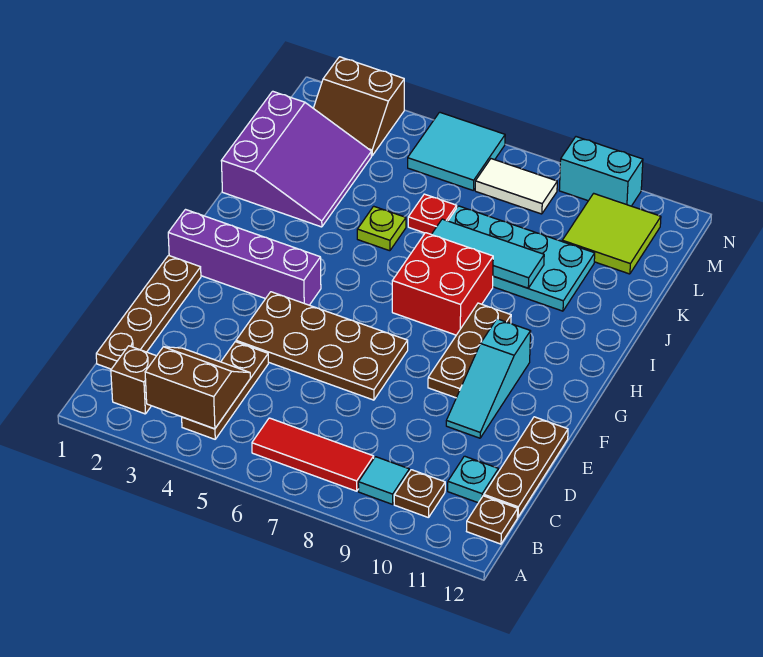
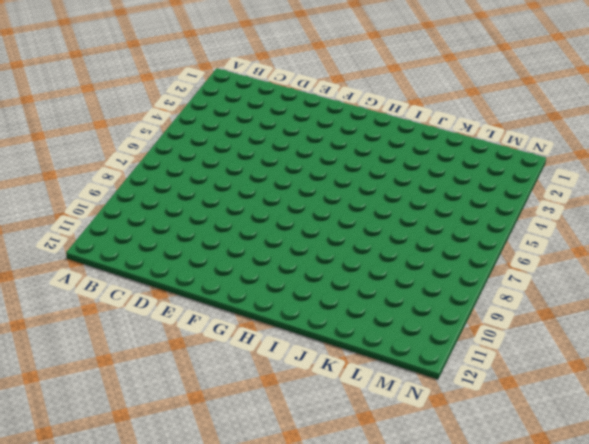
none -> brown 1x1 brick [111,346,156,414]
none -> brown 1x3 plate [182,342,268,439]
none -> red 1x3 tile [252,418,374,491]

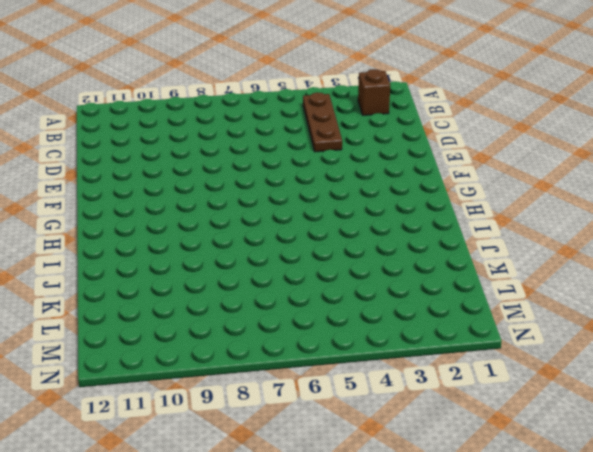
none -> red 1x3 tile [252,418,374,491]
none -> cyan 1x1 tile [358,457,409,504]
none -> brown 1x1 plate [394,470,445,518]

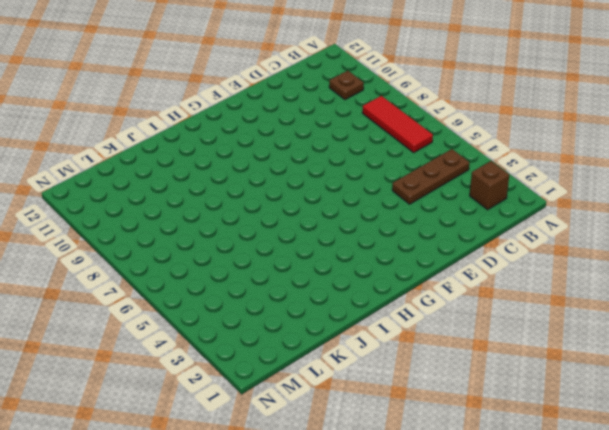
none -> cyan 1x1 tile [358,457,409,504]
none -> brown 1x1 plate [467,496,518,544]
none -> brown 1x4 plate [96,255,201,369]

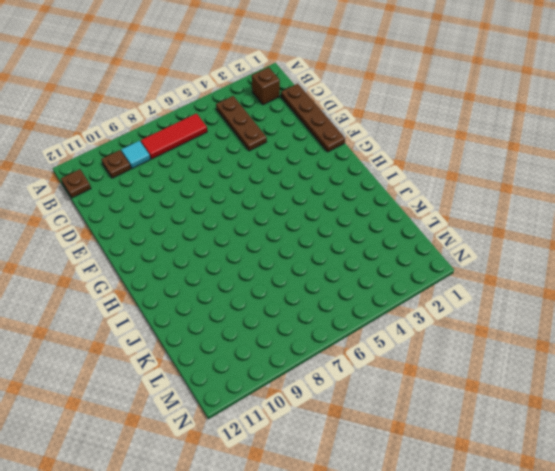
none -> cyan 1x1 plate [448,456,498,503]
none -> brown 1x3 plate [484,417,568,517]
none -> brown 2x4 plate [236,292,408,400]

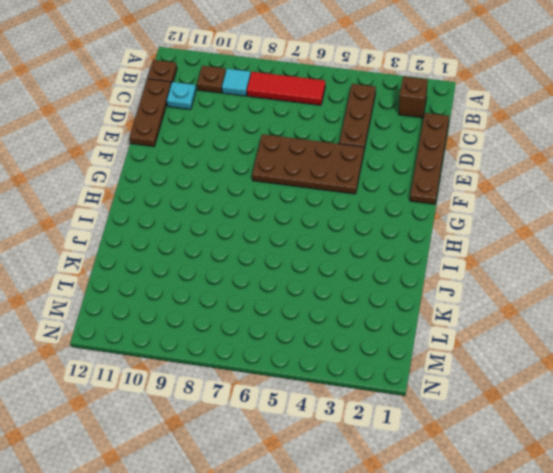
none -> cyan 1x3 slope [446,319,531,438]
none -> brown 1x3 plate [428,303,511,398]
none -> purple 1x4 brick [168,210,321,305]

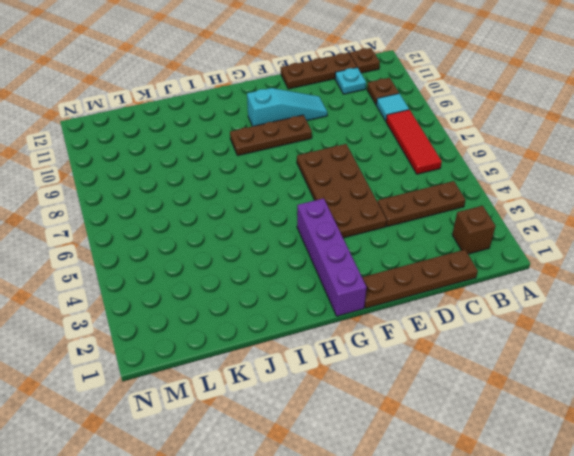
none -> red 2x2 brick [392,233,493,335]
none -> purple 3x3 slope [221,91,371,227]
none -> lime 1x1 plate [357,206,406,251]

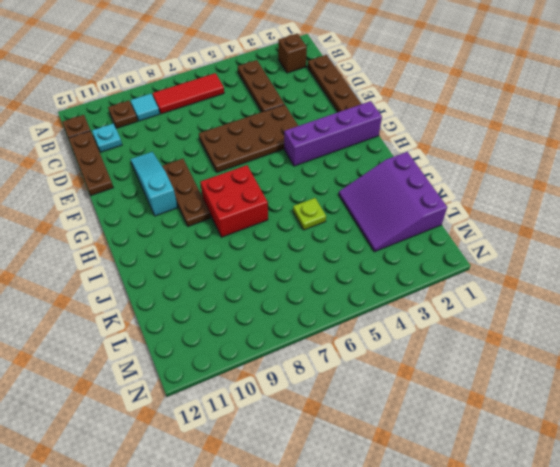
none -> cyan 2x4 plate [448,206,595,311]
none -> red 1x1 plate [408,194,457,234]
none -> lime 2x2 tile [562,193,661,274]

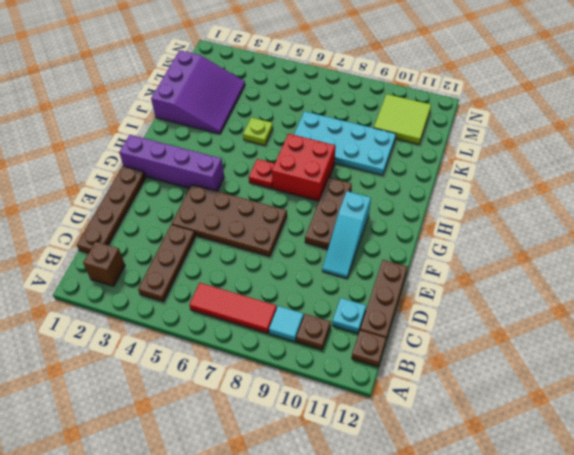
red 1x1 plate [249,159,275,189] -> red 1x1 plate moved to [408,194,457,234]
none -> brown 2x2 slope [313,57,404,156]
none -> cyan 2x2 tile [408,112,505,191]
none -> white 1x2 tile [475,159,557,214]

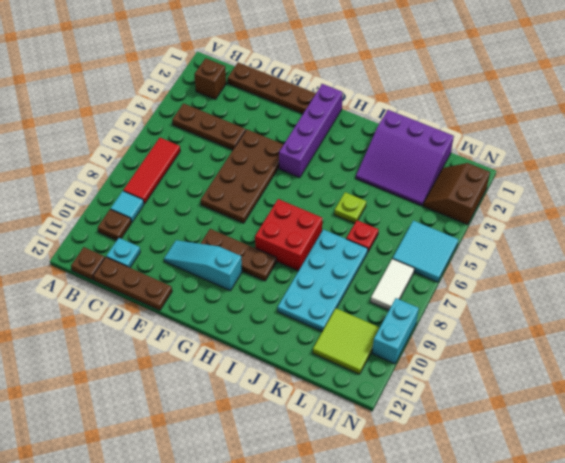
none -> brown 2x2 slope [145,347,250,429]
none -> cyan 1x3 tile [432,219,544,288]

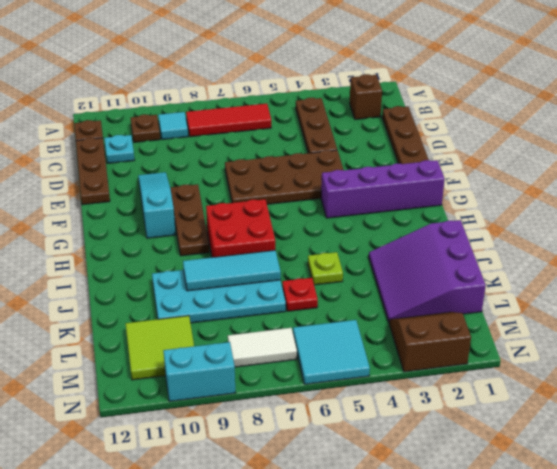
none -> brown 2x2 slope [145,347,250,429]

